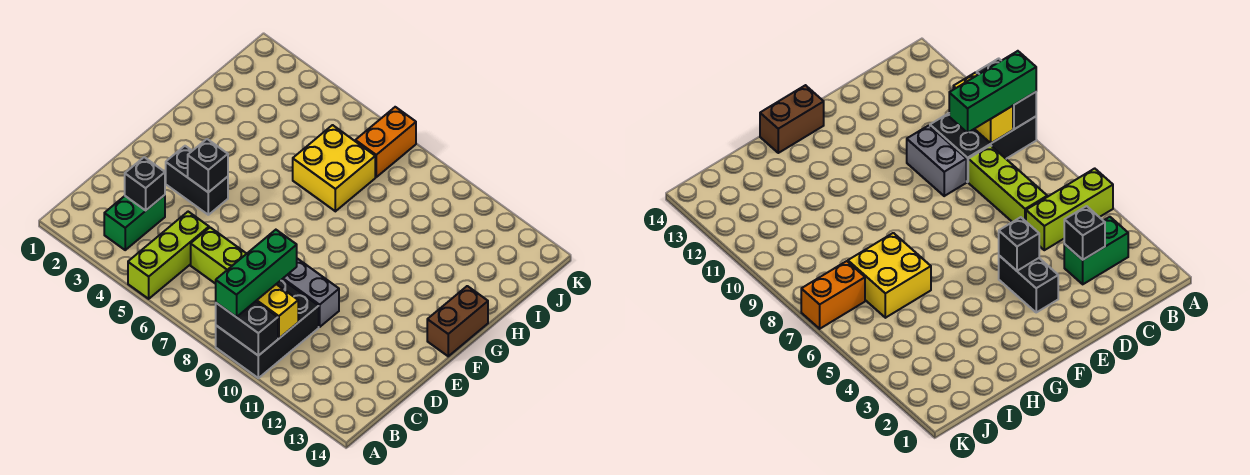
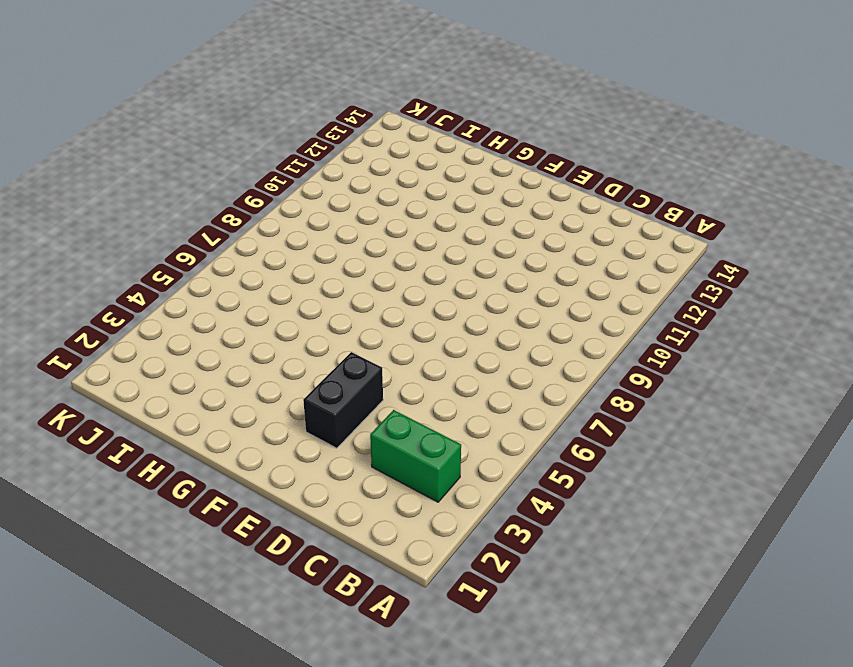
none -> lime 1x3 brick [128,212,209,299]
none -> black 2x3 brick [216,280,319,378]
none -> lime 1x3 brick [191,228,246,284]

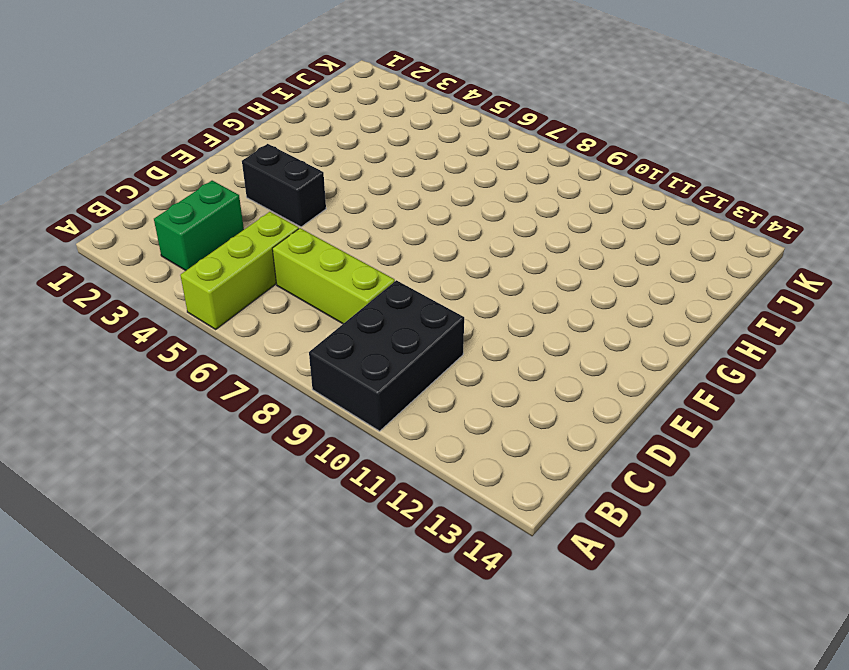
none -> grey 1x2 brick [282,259,339,327]
none -> brown 1x2 brick [427,286,488,356]
none -> yellow 2x2 brick [293,125,375,211]

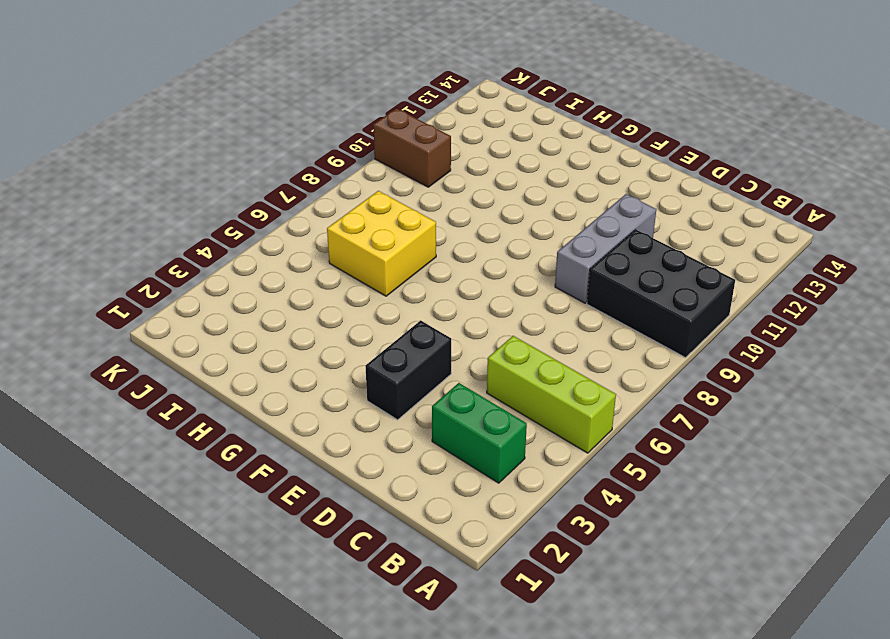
grey 1x3 brick [555,194,656,303] -> grey 1x2 brick [282,259,339,327]
brown 1x2 brick [373,109,451,187] -> brown 1x2 brick moved to [427,286,488,356]
none -> lime 1x3 brick [191,228,246,284]
none -> orange 1x2 brick [355,107,416,177]
none -> black 1x2 brick [216,301,278,356]

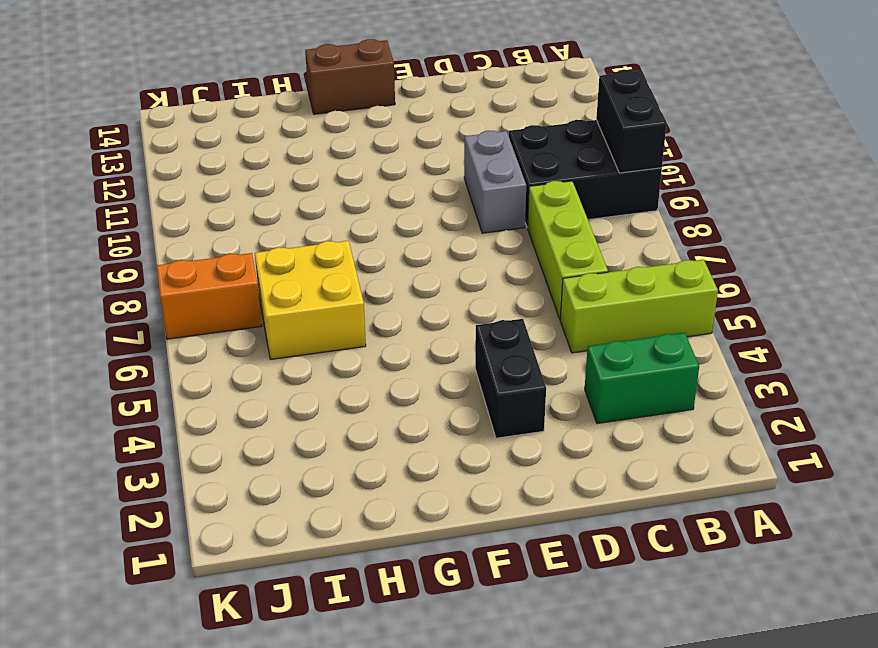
none -> yellow 1x2 brick [256,284,298,338]
none -> black 1x1 brick [125,157,165,211]
none -> black 1x1 brick [188,139,228,192]

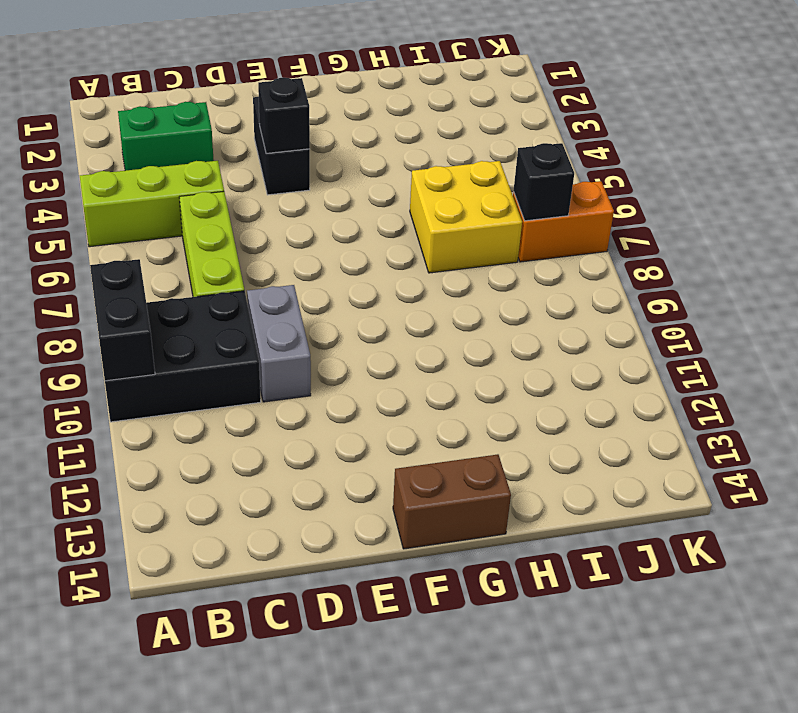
black 1x1 brick [514,143,574,221] -> black 1x1 brick moved to [125,157,165,211]
none -> yellow 1x2 brick [256,284,298,338]
none -> green 1x3 brick [216,230,297,317]

